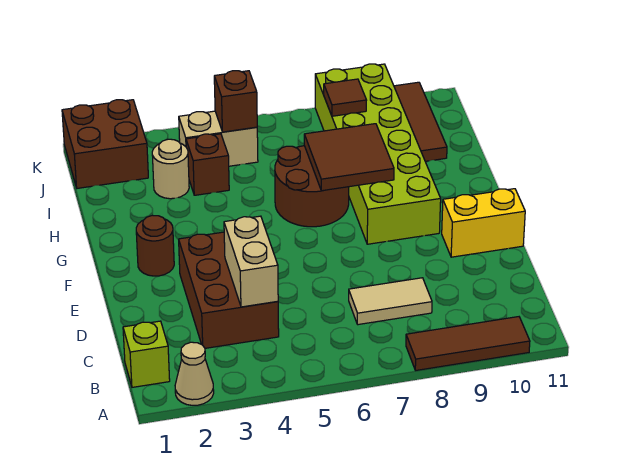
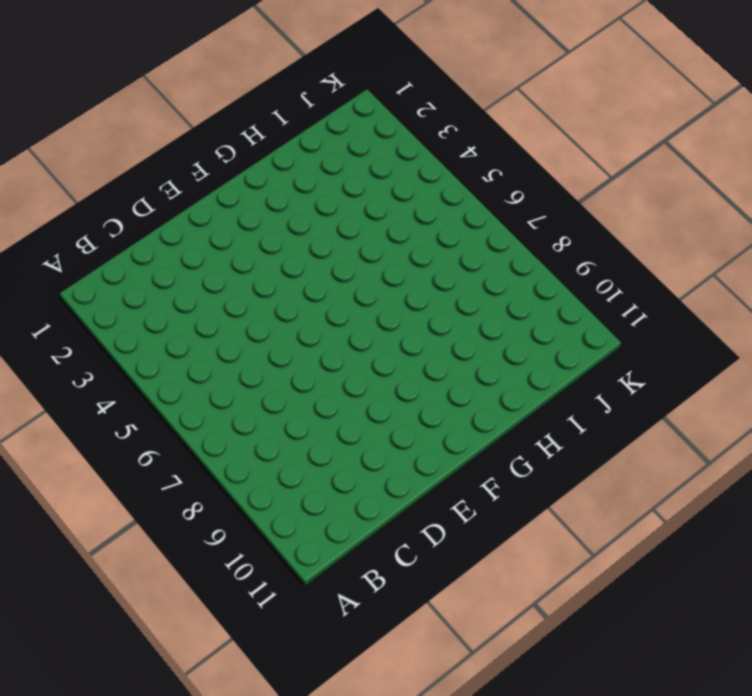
none -> tan 1x1 cone [175,342,214,405]
none -> brown 1x3 tile [406,317,530,370]
none -> lime 1x1 brick [123,321,170,387]

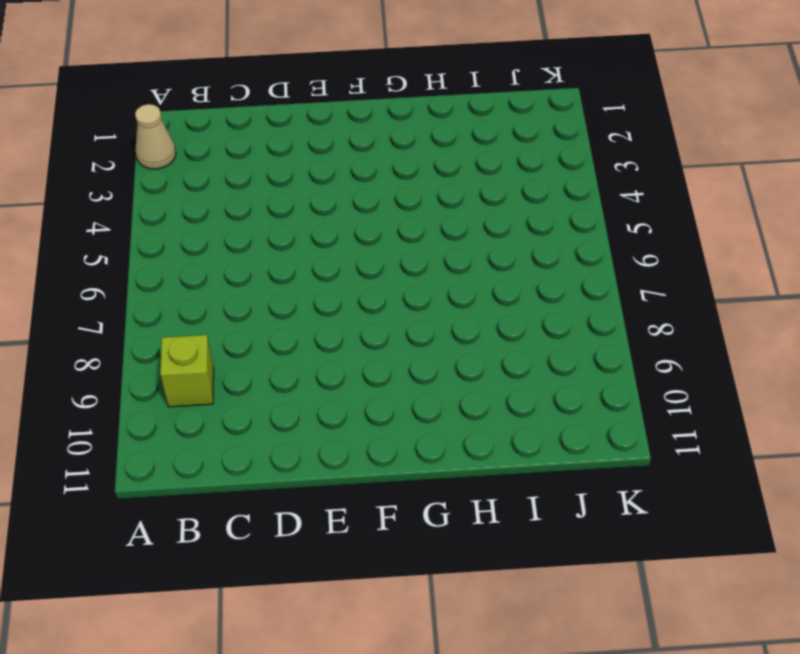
lime 1x1 brick [160,335,214,407] -> lime 1x1 brick moved to [123,321,170,387]
none -> brown 1x3 tile [406,317,530,370]
none -> brown 2x3 brick [179,232,279,348]
none -> tan 1x2 tile [349,278,432,325]

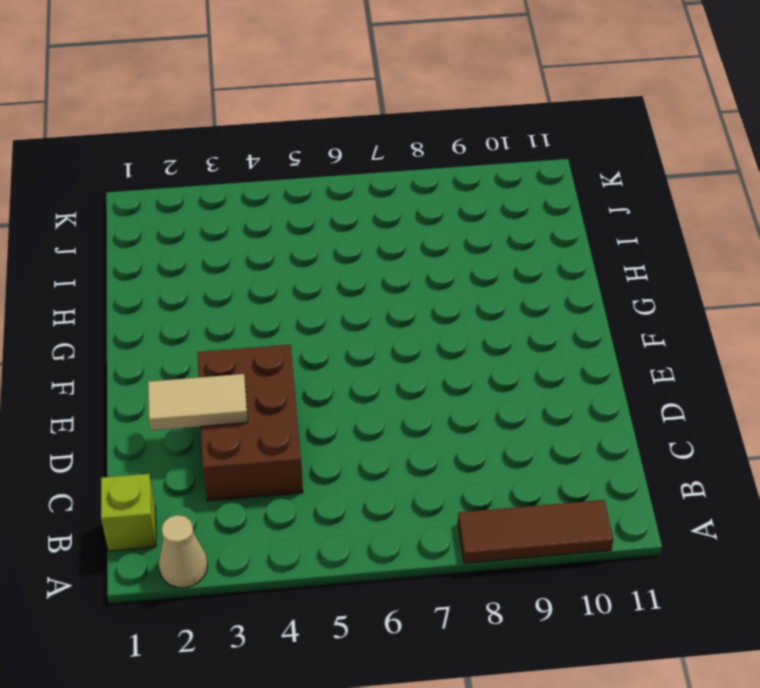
tan 1x2 tile [148,374,248,430] -> tan 1x2 tile moved to [349,278,432,325]
none -> yellow 1x2 brick [442,189,525,257]
none -> brown 1x1 round brick [136,215,174,276]
none -> lime 2x6 brick [315,64,441,244]

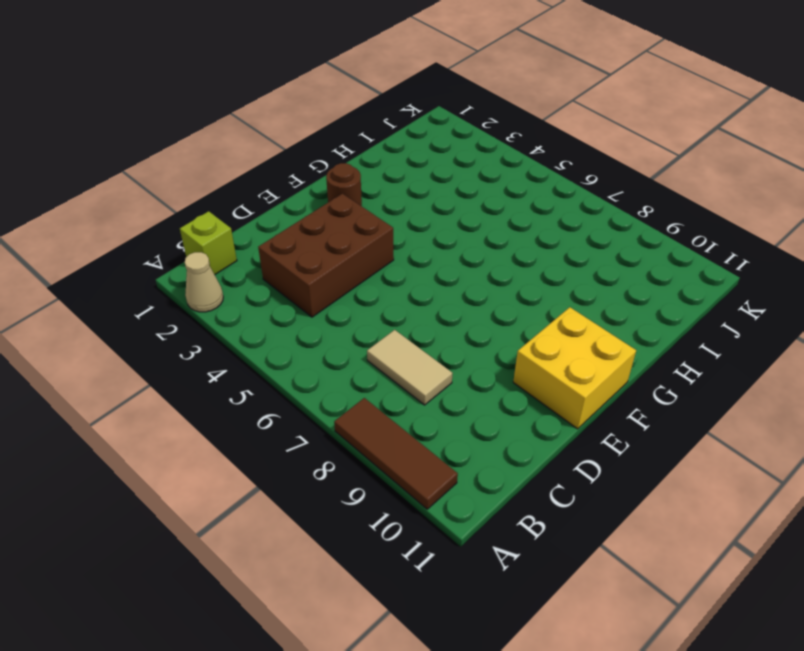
yellow 2x2 brick [513,307,636,429] -> yellow 1x2 brick [442,189,525,257]
none -> lime 2x6 brick [315,64,441,244]
none -> brown 2x2 round brick [275,146,349,227]
none -> tan 1x1 round brick [152,139,189,199]

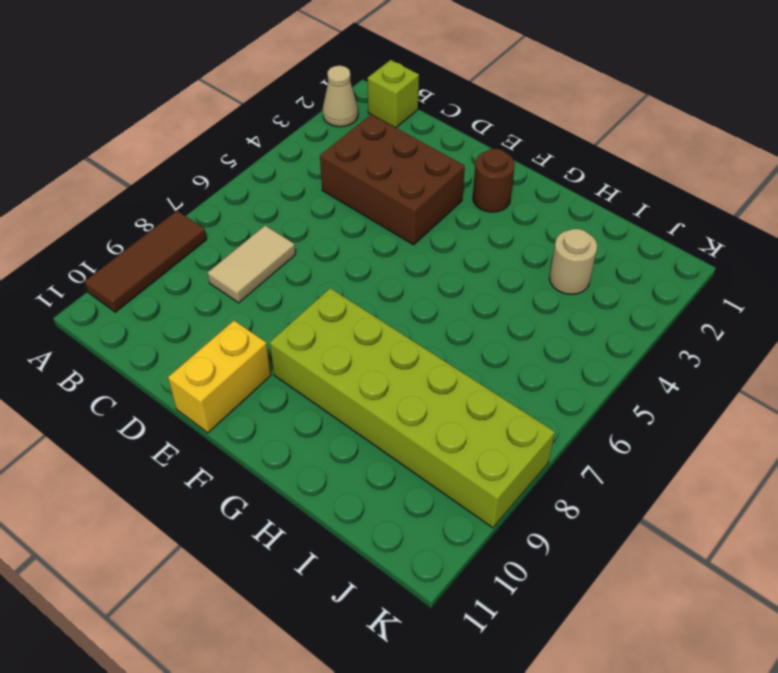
none -> brown 2x2 round brick [275,146,349,227]
none -> brown 1x1 brick [186,134,229,195]
none -> brown 1x3 tile [394,82,447,161]

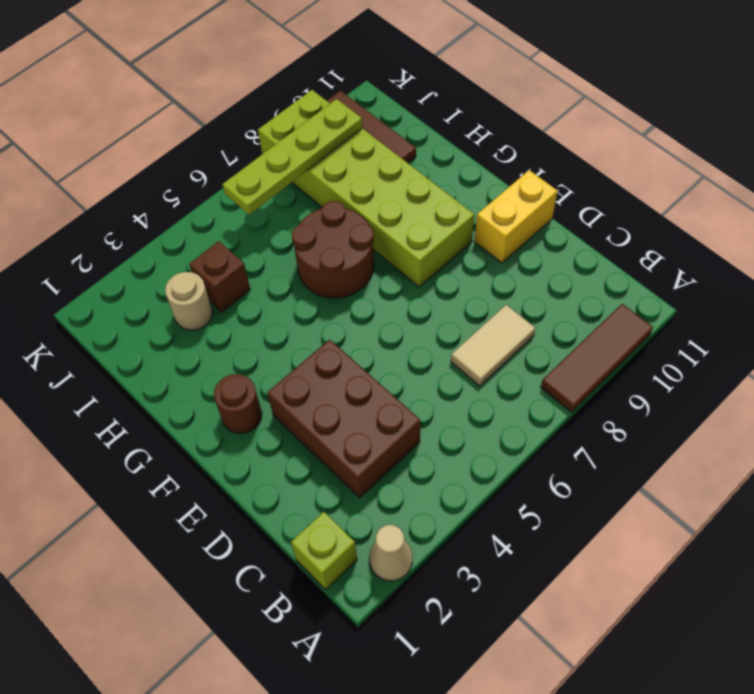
lime 1x4 plate [222,99,362,215] -> brown 1x1 tile [324,79,367,116]
none -> brown 2x2 brick [62,100,148,188]
none -> tan 1x2 brick [179,111,258,166]
none -> tan 1x2 brick [224,216,278,307]

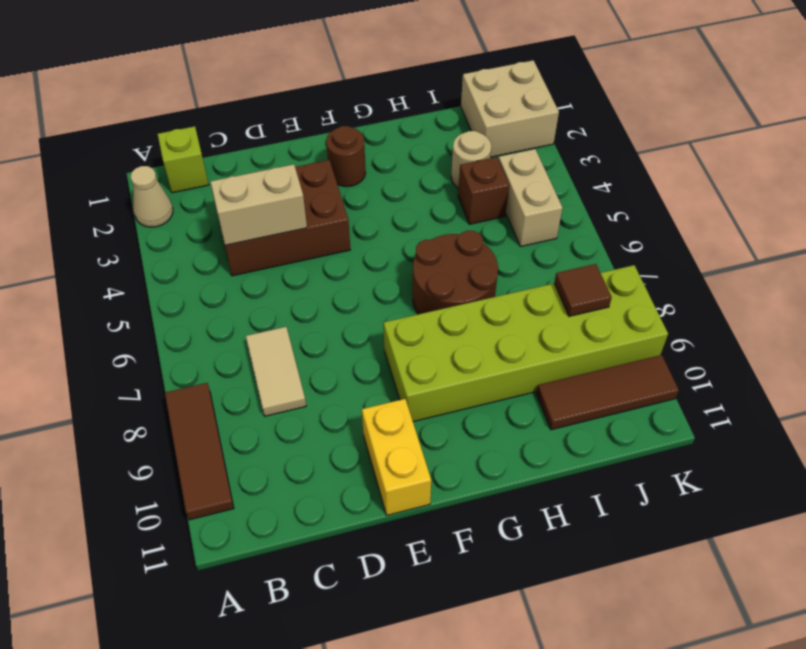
tan 2x2 brick [461,60,559,157] -> brown 2x2 brick [62,100,148,188]
none -> brown 2x2 tile [304,124,394,191]
none -> brown 1x1 brick [214,71,257,132]

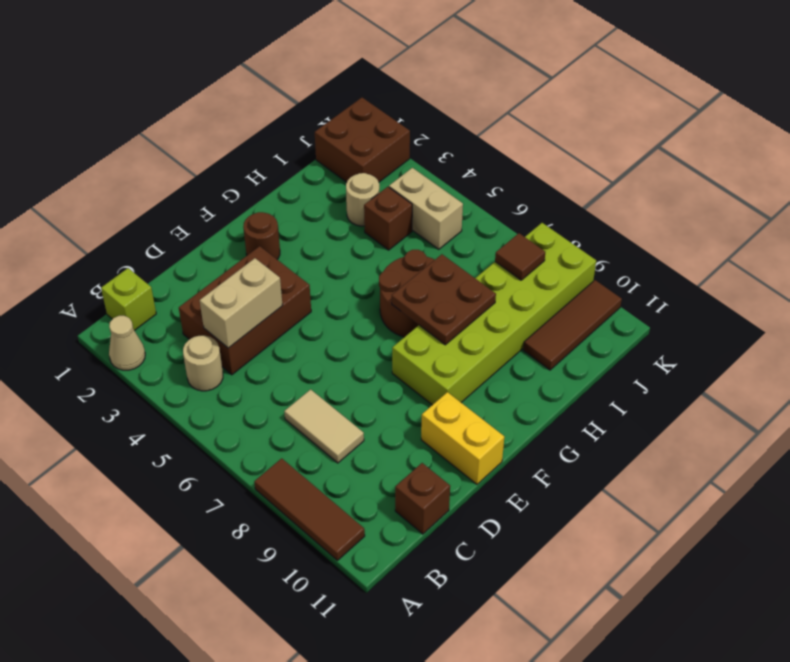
tan 1x1 round brick [183,335,223,391] -> none
brown 1x1 brick [395,463,450,534] -> brown 1x1 brick moved to [214,71,257,132]
brown 2x2 plate [392,254,496,345] -> brown 2x2 tile [304,124,394,191]

